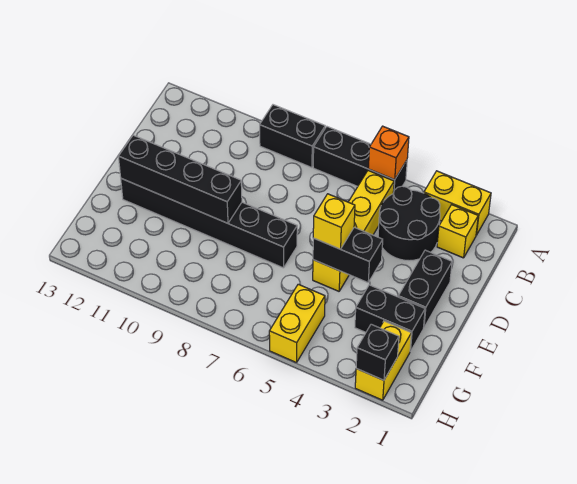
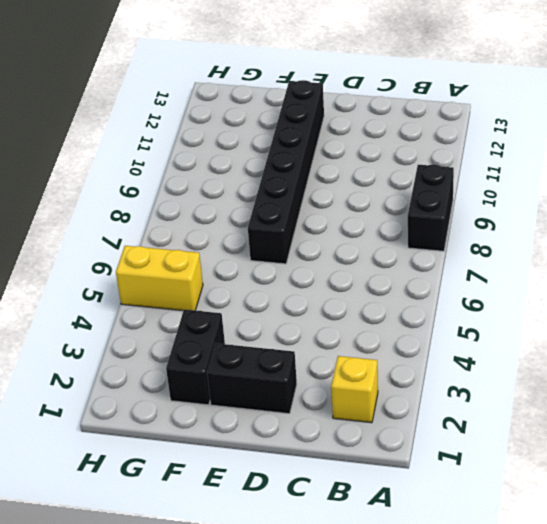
none -> yellow 1x2 brick [424,171,491,235]
none -> black 1x3 brick [313,127,407,193]
none -> black 2x2 round brick [378,186,440,261]

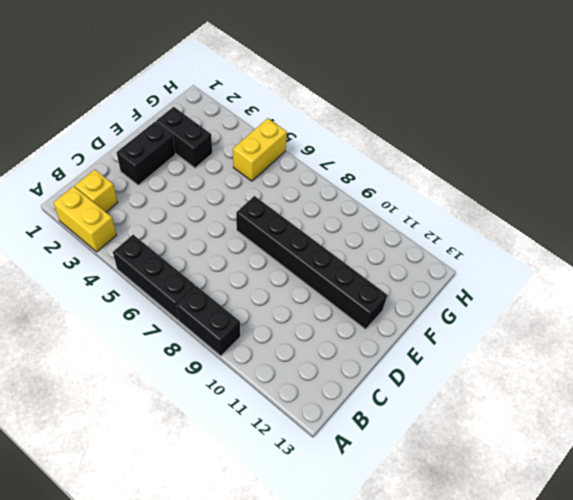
none -> black 2x2 round brick [378,186,440,261]
none -> yellow 1x4 brick [313,171,394,291]
none -> yellow 1x2 brick [355,321,411,400]

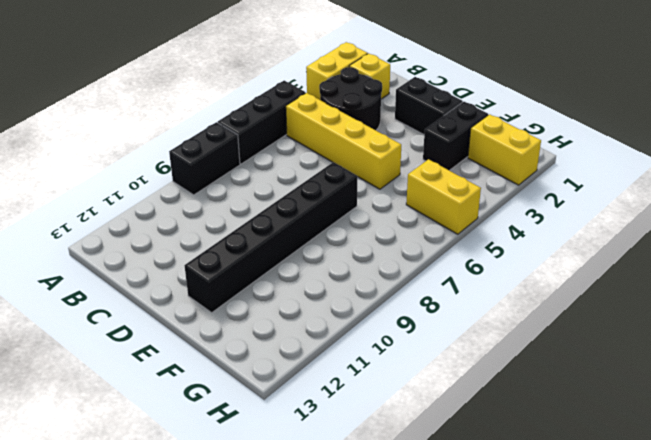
none -> orange 1x1 brick [368,126,409,180]
none -> black 1x2 brick [313,227,383,282]
none -> black 1x4 brick [118,135,242,223]

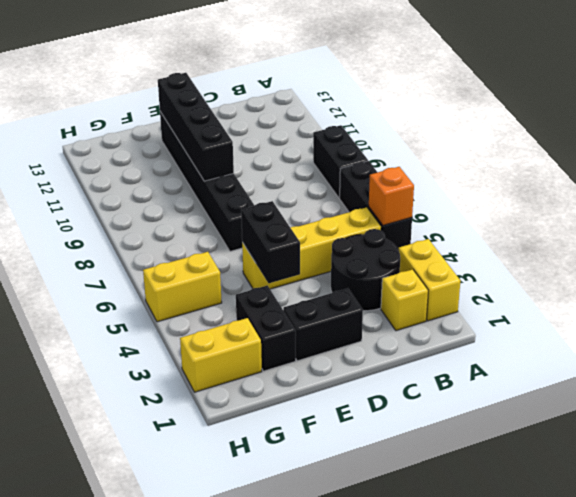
none -> black 1x1 brick [356,324,399,380]
none -> yellow 1x1 brick [313,194,355,249]

